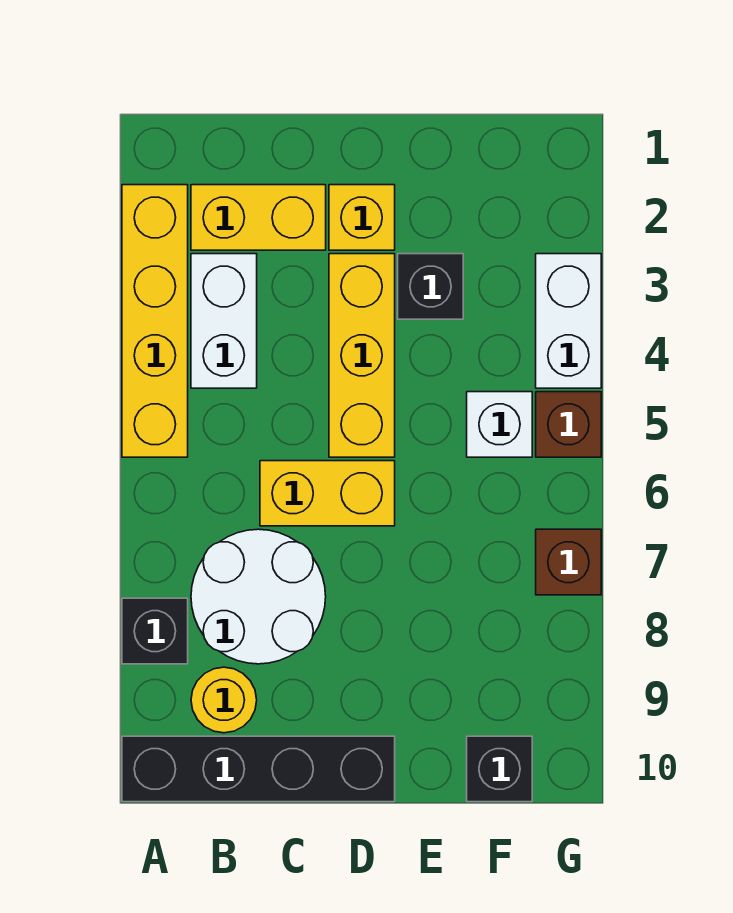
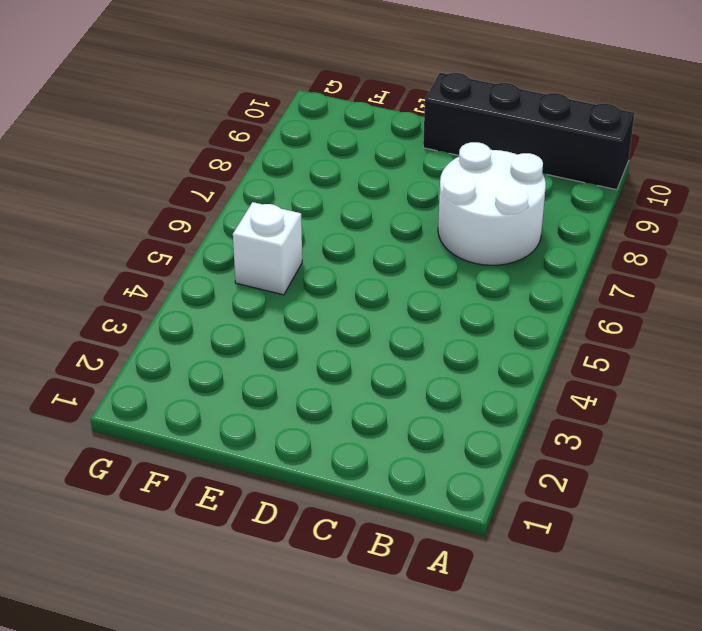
none -> yellow 1x4 brick [122,185,188,457]
none -> black 1x1 brick [122,598,188,664]
none -> yellow 1x2 brick [191,185,326,250]

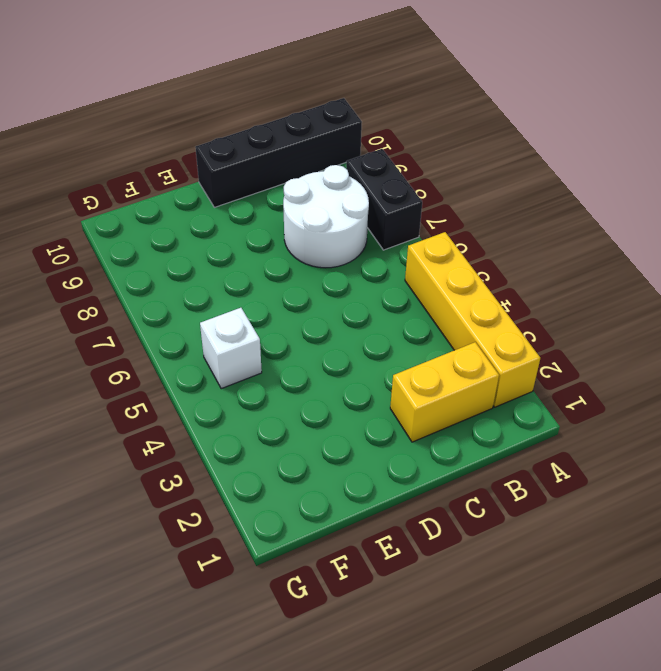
black 1x2 brick [346,149,422,250] -> black 1x1 brick [122,598,188,664]
none -> white 1x2 brick [191,254,257,388]
none -> yellow 1x1 round brick [191,667,257,733]
none -> yellow 1x2 brick [260,461,395,526]

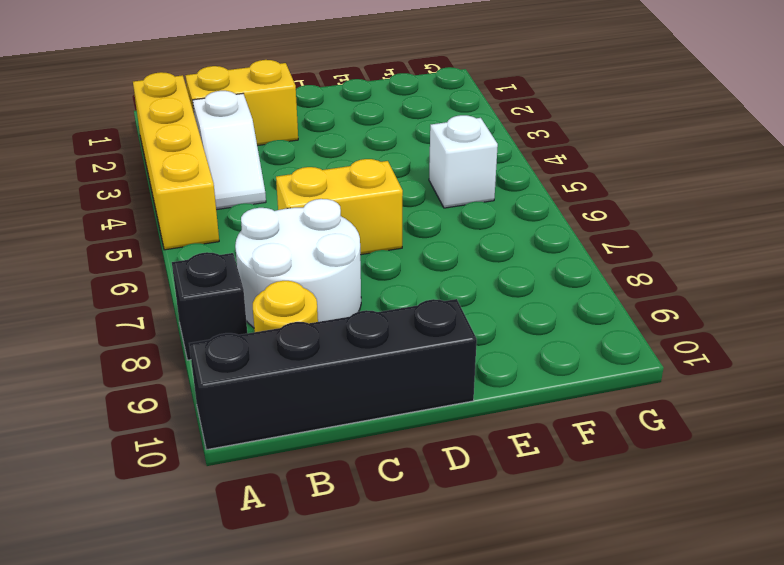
white 1x2 slope [193,91,266,210] -> white 1x2 brick [191,254,257,388]
none -> yellow 1x1 brick [329,185,395,250]
none -> yellow 1x3 brick [329,254,395,457]
none -> black 1x1 brick [398,254,463,319]

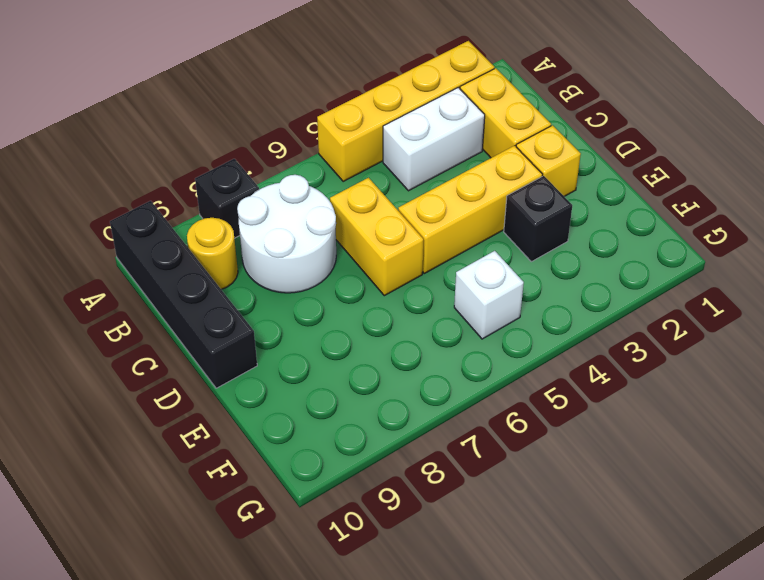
none -> black 1x1 brick [467,736,532,802]
none -> white 1x2 brick [536,254,601,388]
none -> brown 1x1 brick [536,392,601,457]

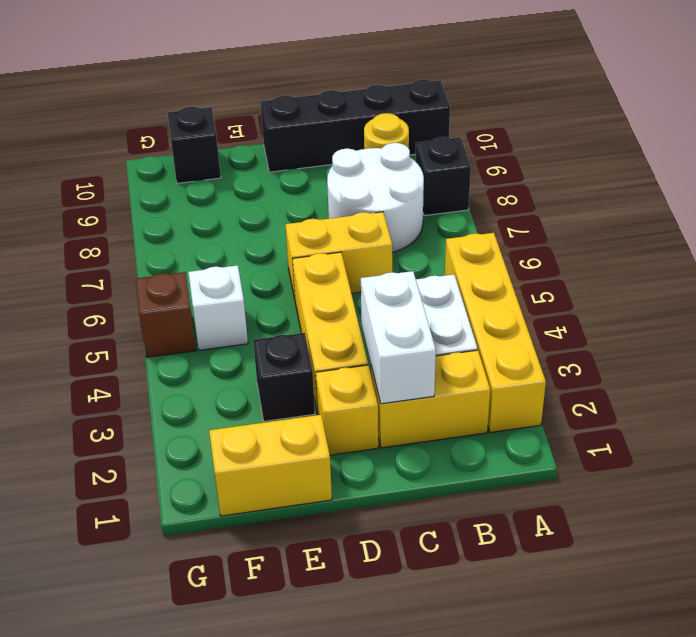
white 1x2 brick [361,271,436,404] -> white 1x2 brick moved to [536,254,601,388]
yellow 1x2 brick [209,415,332,516] -> none
none -> brown 1x1 brick [536,529,601,595]

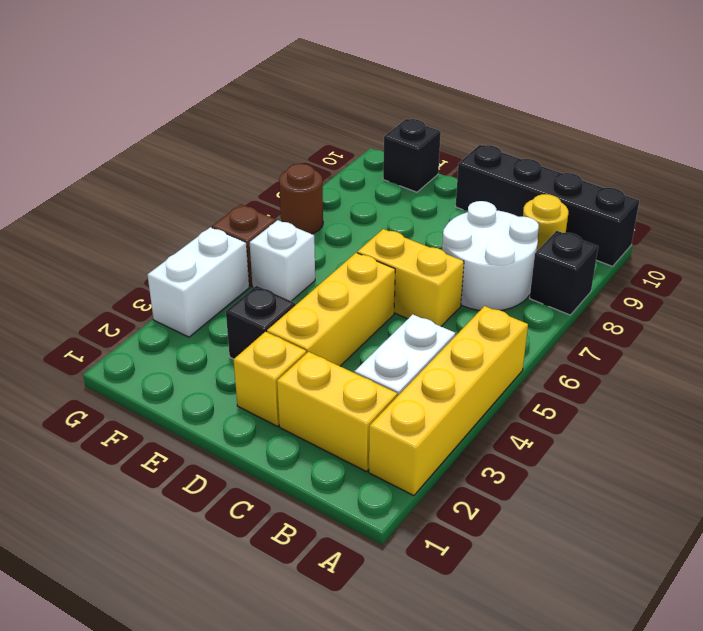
brown 1x1 round brick [279,164,323,234] -> brown 1x1 brick [536,529,601,595]

